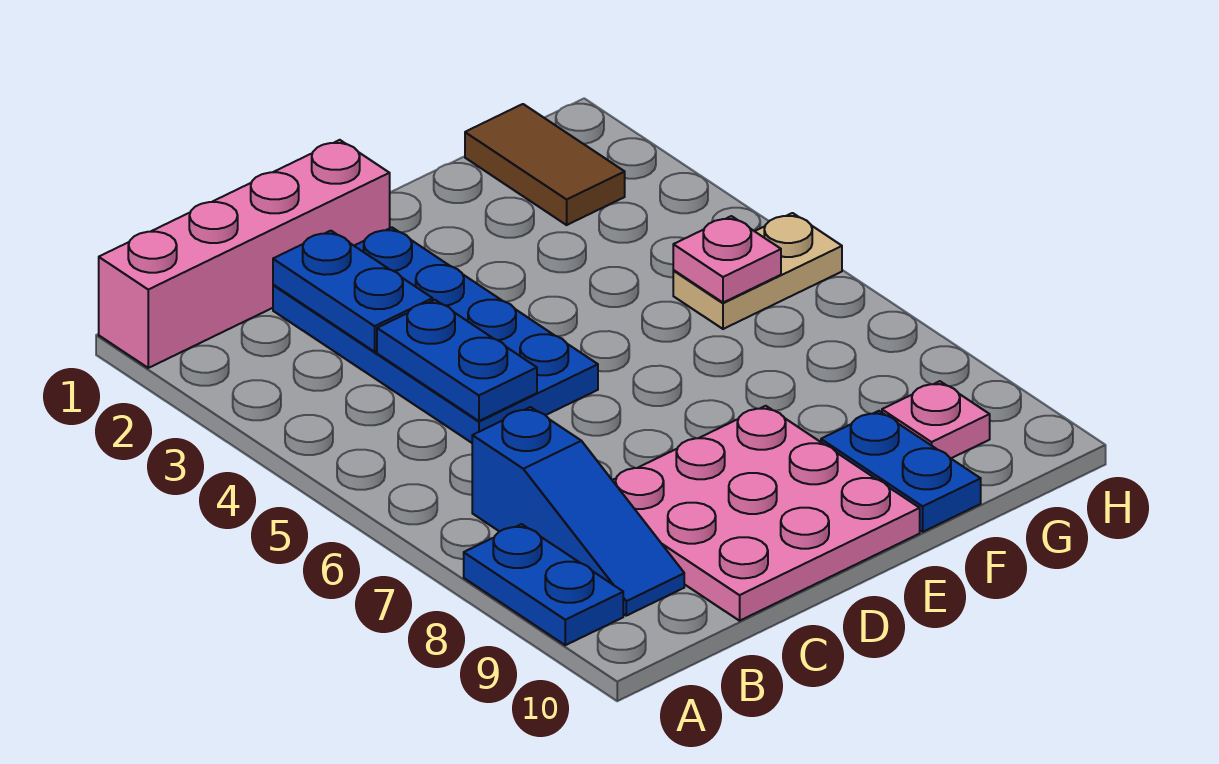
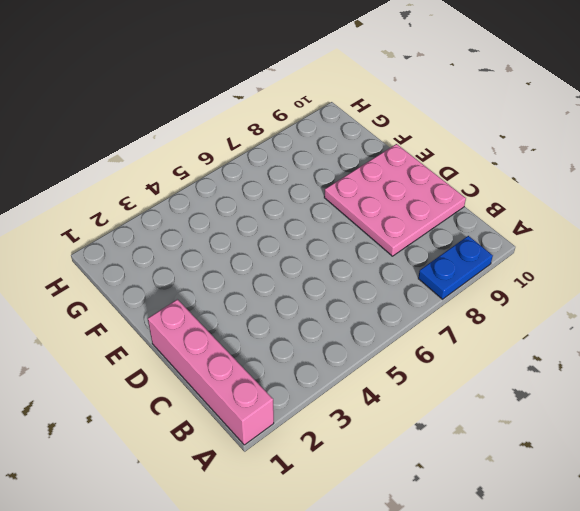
none -> blue 1x3 slope [472,407,684,616]
none -> blue 2x4 plate [273,228,598,443]
none -> blue 1x2 plate [821,411,981,532]

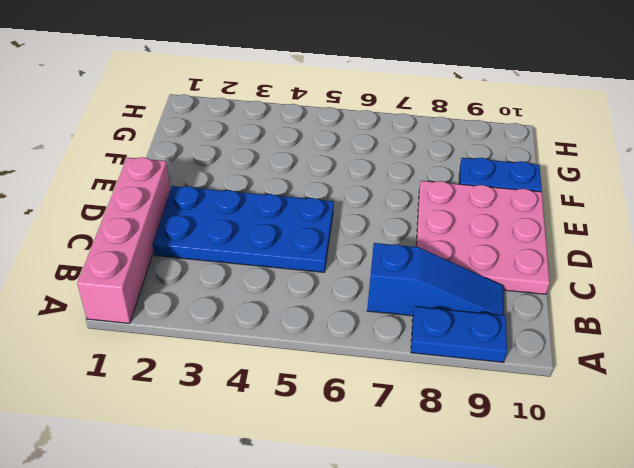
none -> brown 1x2 tile [465,104,625,225]
none -> tan 1x2 plate [673,213,842,329]
none -> pink 1x1 plate [882,381,990,458]

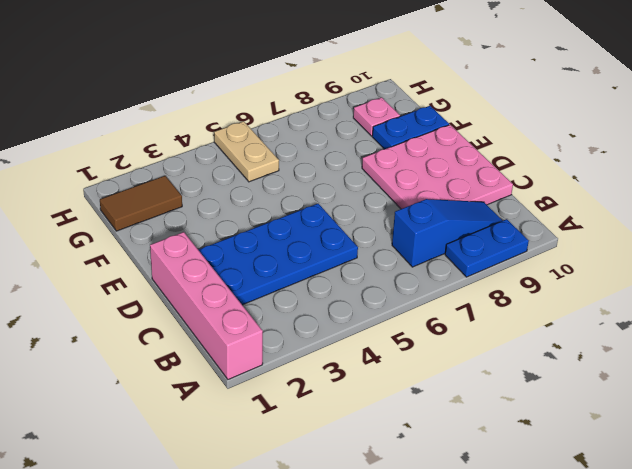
none -> blue 1x2 plate [273,231,433,352]
none -> blue 1x2 plate [377,300,537,421]
none -> pink 1x1 plate [673,216,781,303]

